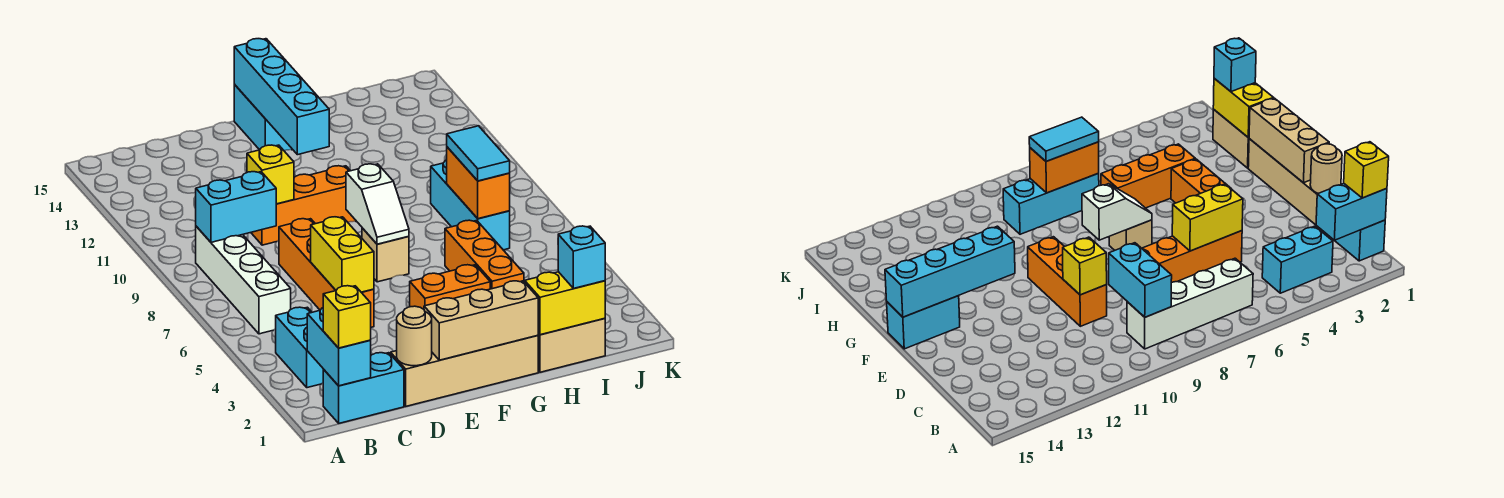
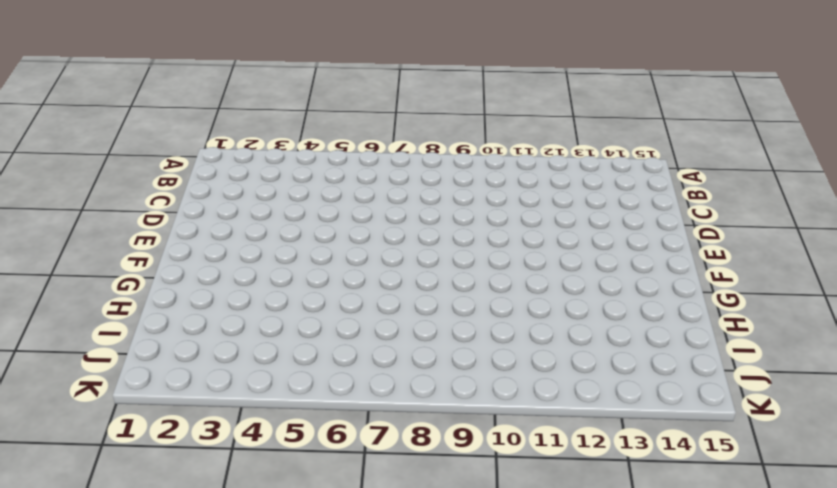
none -> cyan 1x2 brick [323,353,404,423]
none -> cyan 1x2 brick [276,307,324,388]
none -> white 1x4 brick [196,226,291,334]

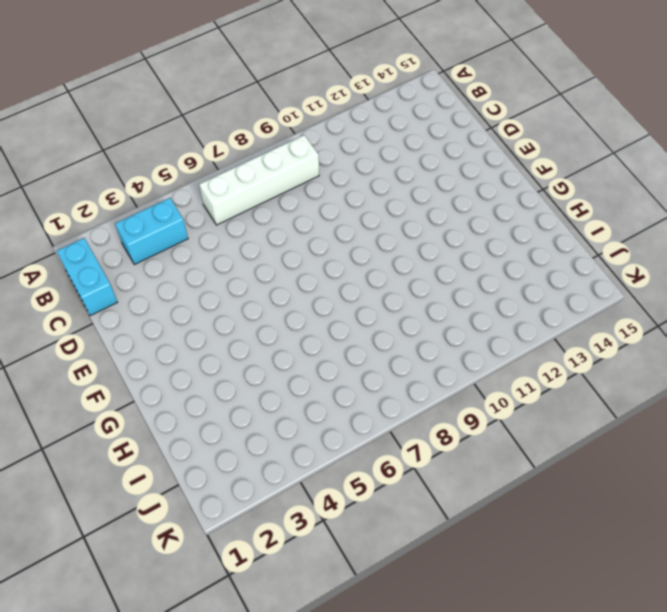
none -> tan 1x4 brick [391,335,538,406]
none -> orange 1x4 brick [279,219,374,327]
none -> orange 1x3 brick [251,166,356,245]

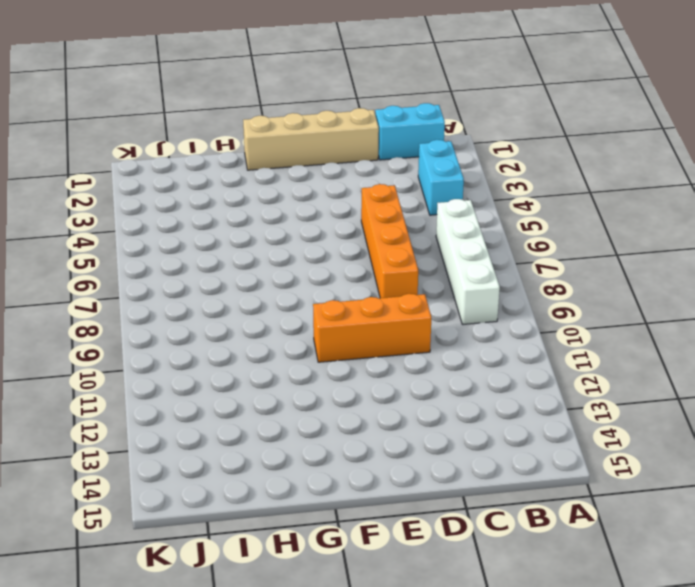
none -> orange 1x2 brick [410,265,490,309]
none -> tan 1x1 brick [362,228,409,282]
none -> cyan 1x2 brick [234,85,293,150]

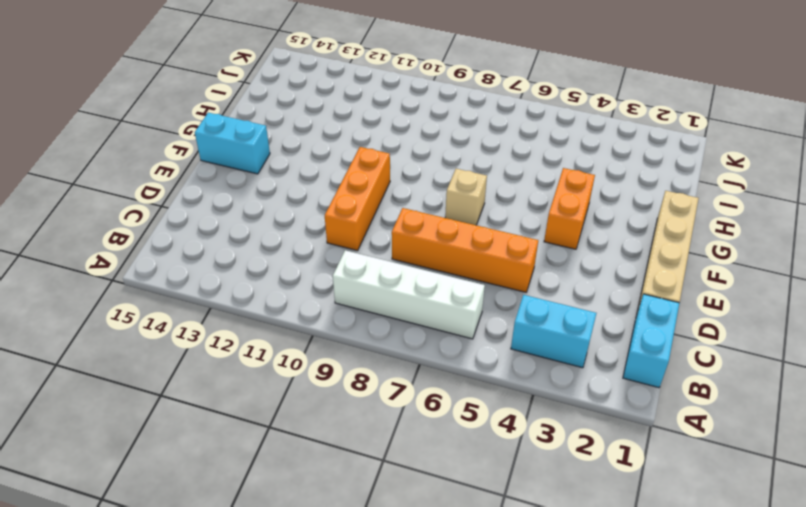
none -> tan 1x2 brick [538,318,605,372]
none -> orange 1x3 brick [445,220,524,289]
none -> cyan 1x3 brick [431,160,510,250]

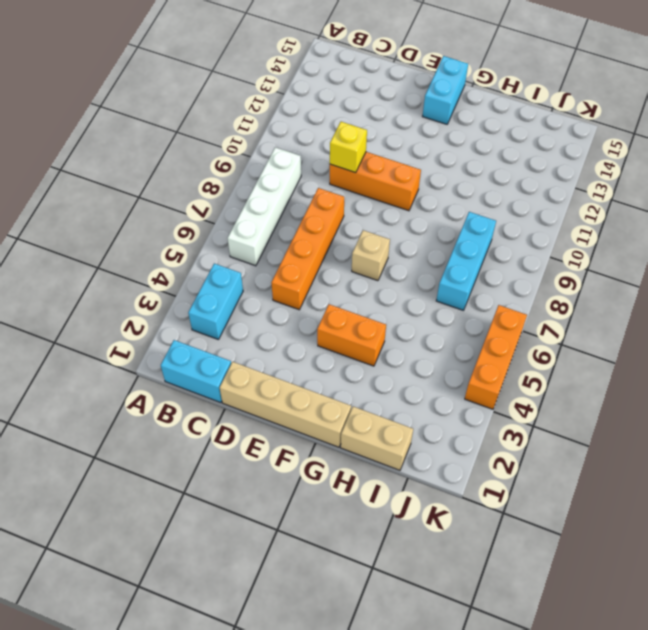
orange 1x3 brick [465,305,527,409] -> orange 1x3 brick moved to [445,220,524,289]
none -> cyan 1x2 brick [307,308,371,386]
none -> cyan 1x2 brick [196,172,276,242]
none -> tan 1x1 round brick [397,306,432,366]

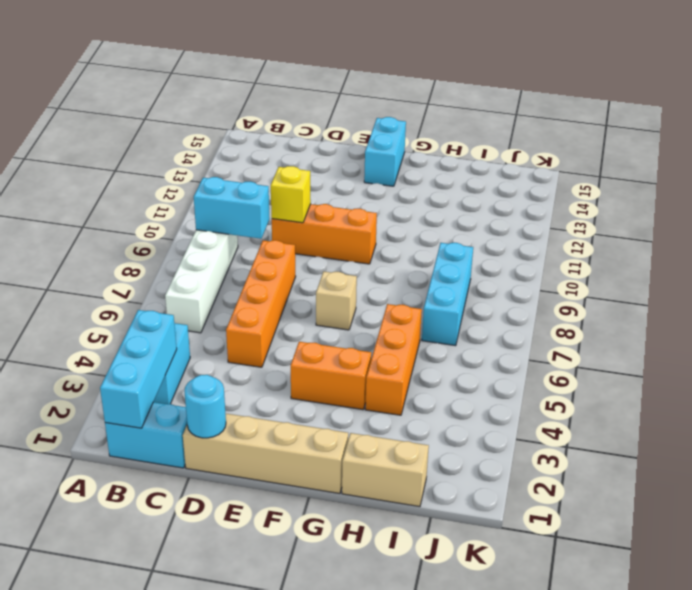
cyan 1x3 brick [100,310,177,428] -> cyan 1x2 brick [307,308,371,386]
cyan 1x1 round brick [184,375,226,438] -> tan 1x1 round brick [397,306,432,366]
none -> yellow 1x2 brick [311,217,374,292]
none -> tan 1x3 brick [424,281,538,360]
none -> white 1x2 slope [346,164,409,244]

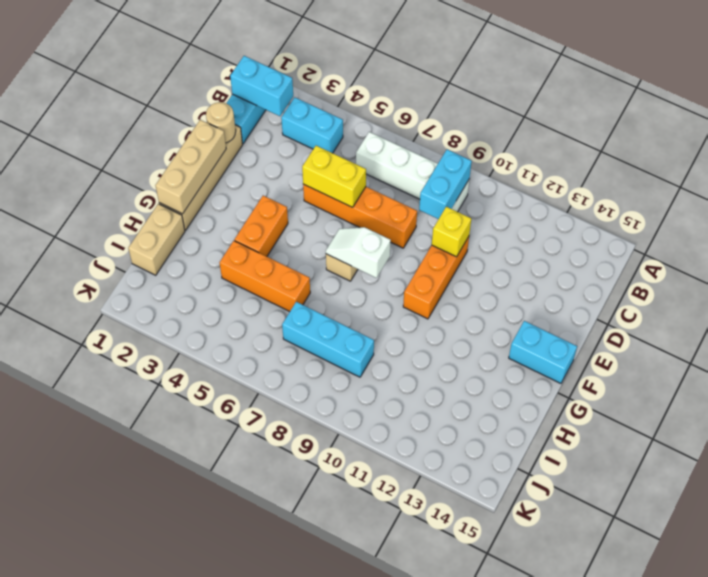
none -> cyan 1x4 brick [234,39,329,155]
none -> yellow 1x2 brick [525,272,605,335]
none -> orange 1x2 brick [447,147,510,219]

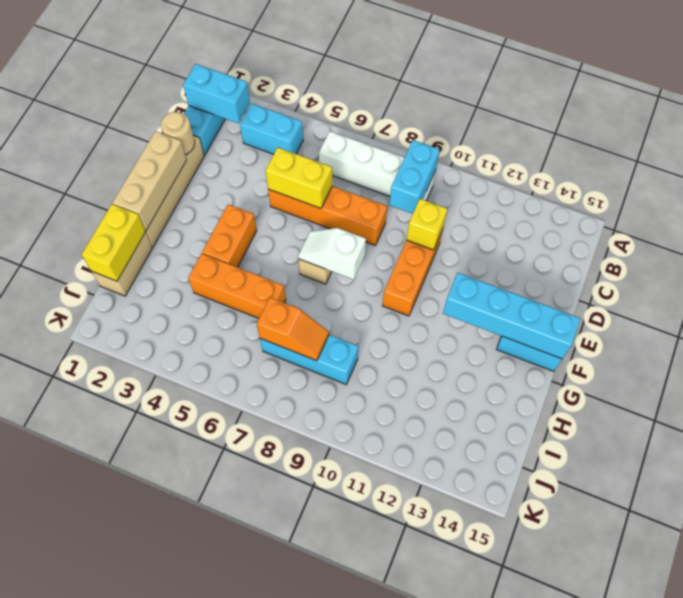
orange 1x2 slope [257,297,329,361] -> orange 1x2 brick [447,147,510,219]
none -> yellow 1x1 brick [323,286,371,348]
none -> cyan 1x1 brick [558,226,605,288]
none -> cyan 1x2 tile [447,126,510,181]

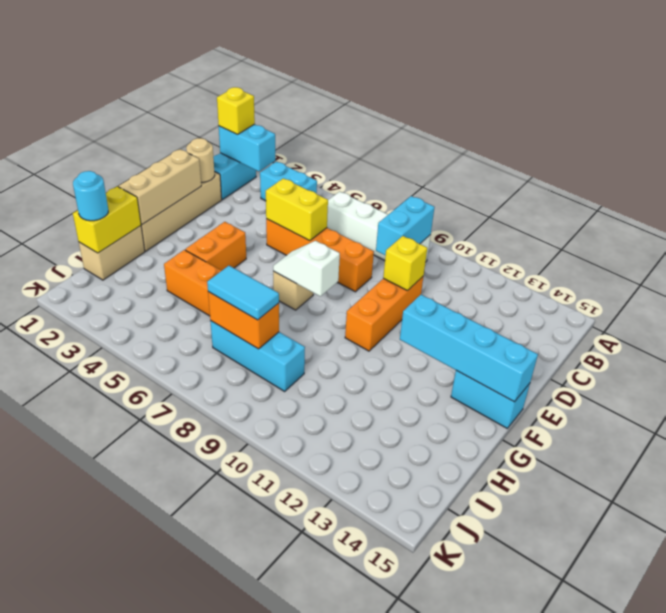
cyan 1x1 round brick [73,171,108,221] -> cyan 1x1 brick [558,226,605,288]

